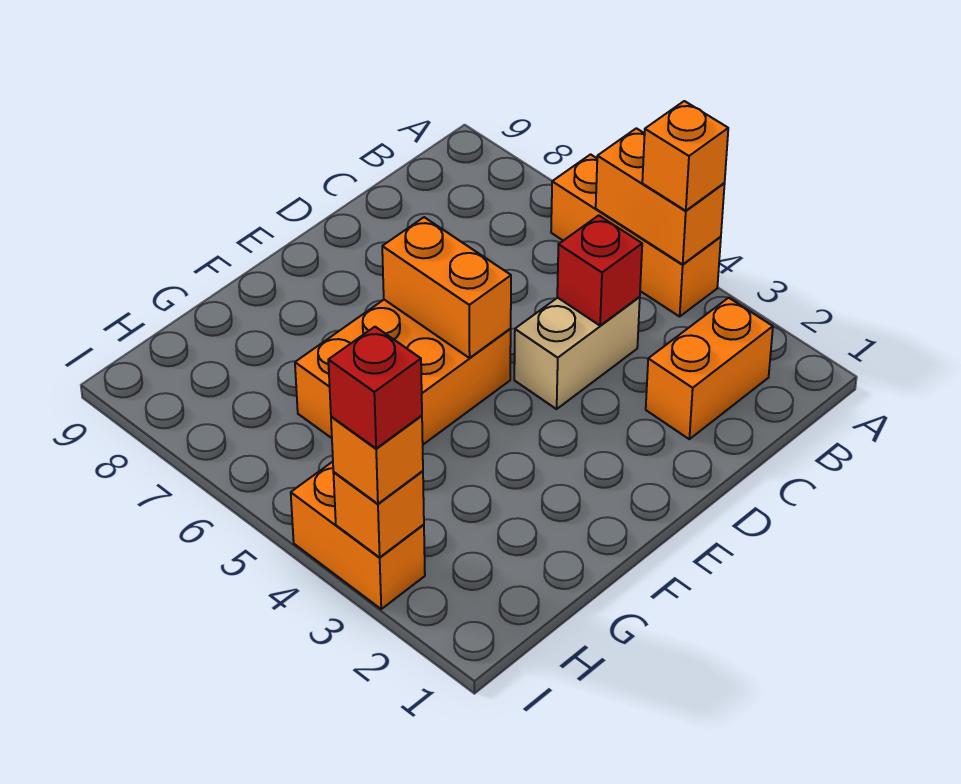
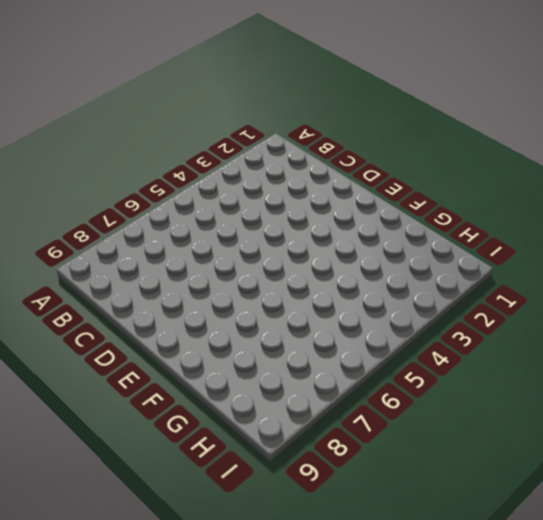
none -> orange 1x3 brick [551,154,721,316]
none -> orange 1x2 brick [646,298,773,439]
none -> tan 1x2 brick [514,297,640,409]

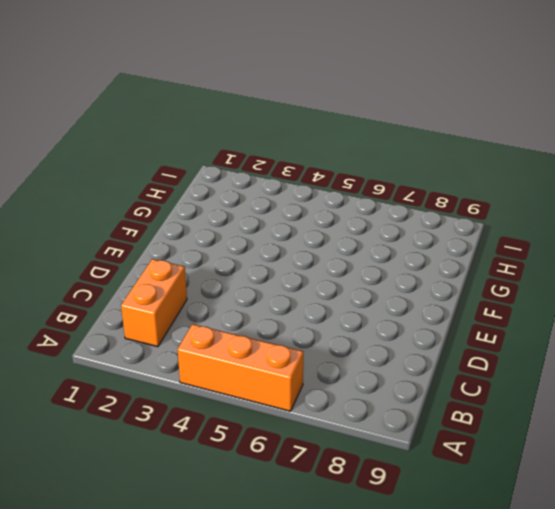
none -> tan 1x2 brick [514,297,640,409]
none -> orange 2x3 brick [295,300,511,444]
none -> orange 1x2 brick [291,462,425,609]

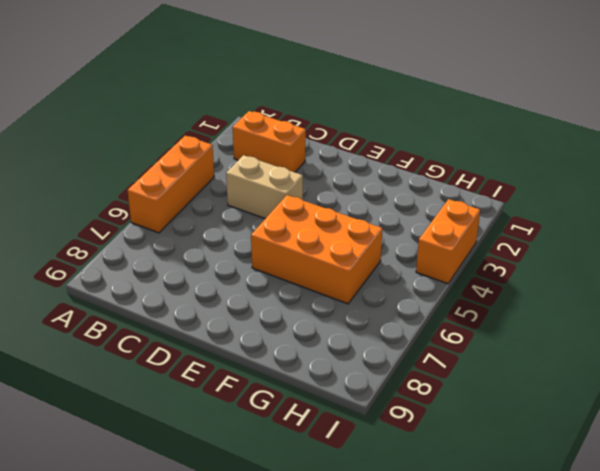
none -> orange 1x2 brick [596,128,725,264]
none -> red 1x1 brick [557,215,642,326]
none -> orange 1x2 brick [382,217,511,358]

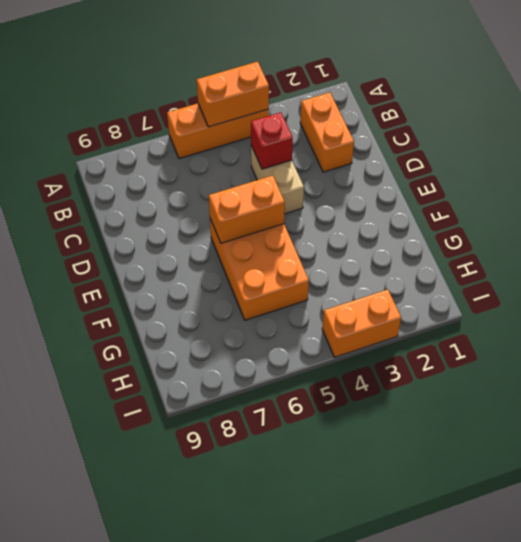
none -> orange 1x1 brick [333,471,424,558]
none -> orange 1x1 brick [642,101,728,211]
none -> orange 1x1 brick [331,416,423,504]

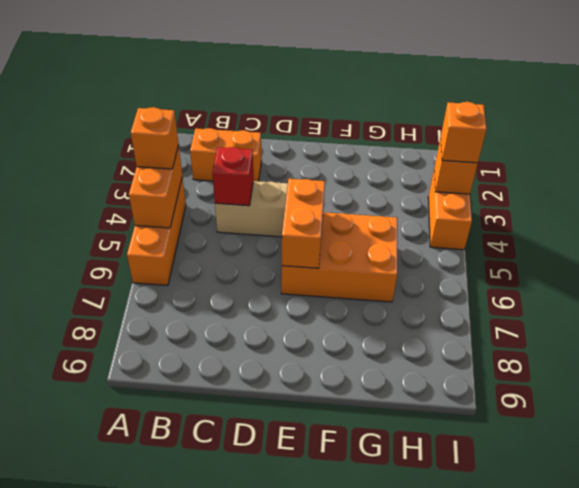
none -> red 1x1 brick [328,327,422,448]

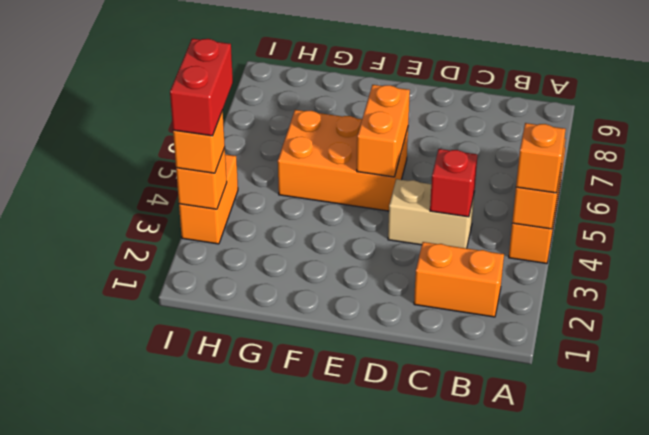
red 1x2 brick [170,39,233,136] -> red 1x1 brick [328,327,422,448]

